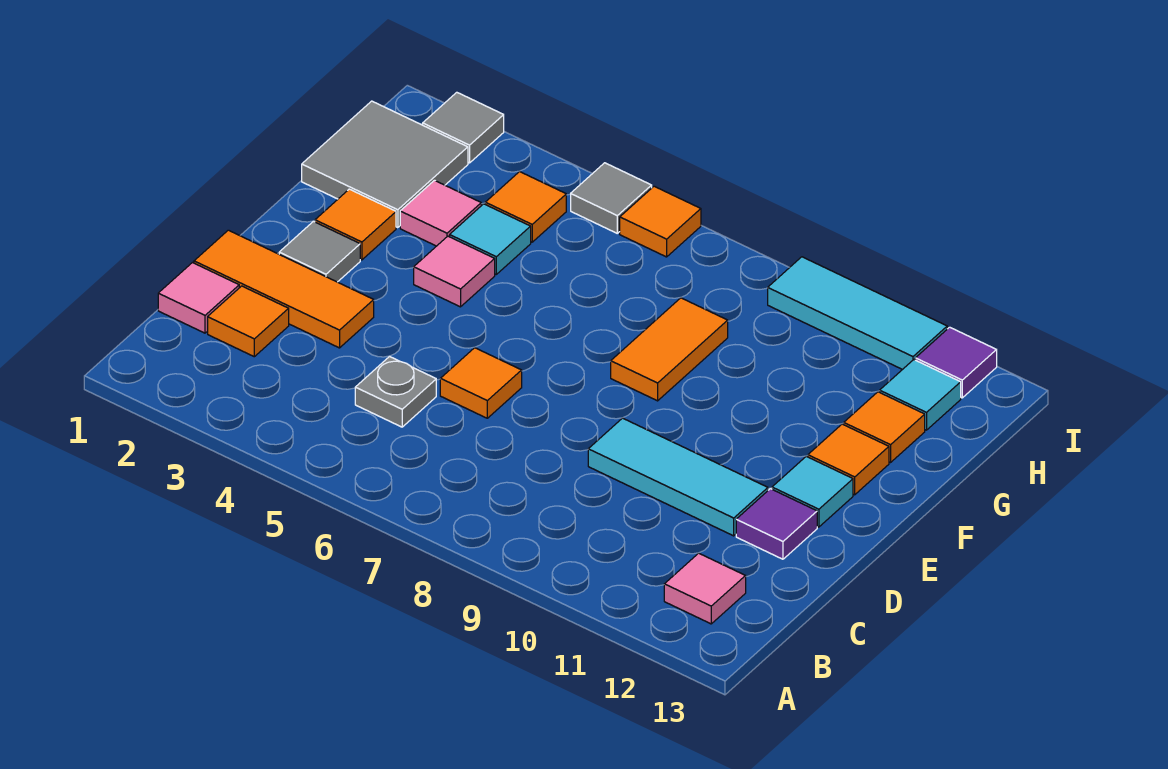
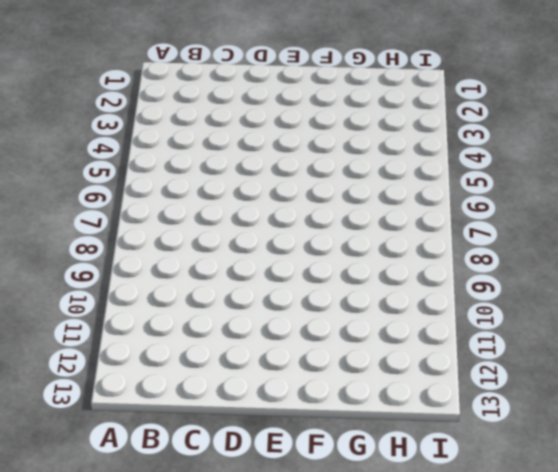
none -> pink 1x1 tile [664,553,746,624]
none -> pink 1x1 tile [158,263,239,333]
none -> orange 1x1 tile [208,286,289,357]

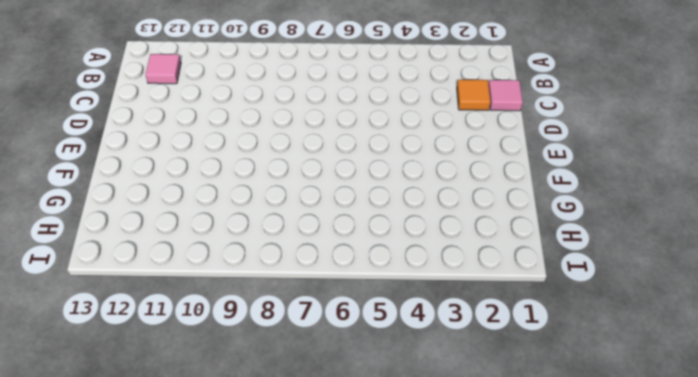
none -> grey 1x1 plate [355,357,436,427]
none -> orange 1x3 tile [194,230,374,348]
none -> orange 1x1 tile [440,348,522,418]

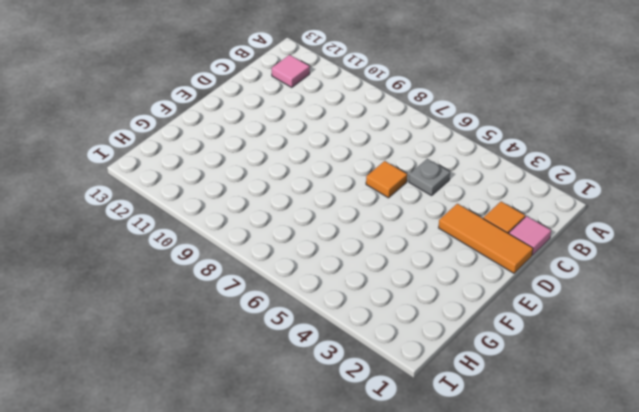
none -> cyan 1x3 tile [588,418,768,536]
none -> purple 1x1 tile [736,489,817,559]
none -> grey 1x1 tile [279,222,360,282]

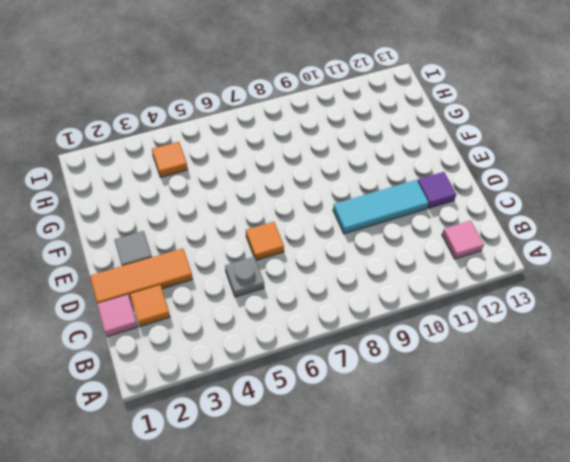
none -> cyan 1x1 tile [772,456,853,527]
none -> orange 1x1 tile [315,189,396,260]
none -> pink 1x1 tile [414,236,495,307]

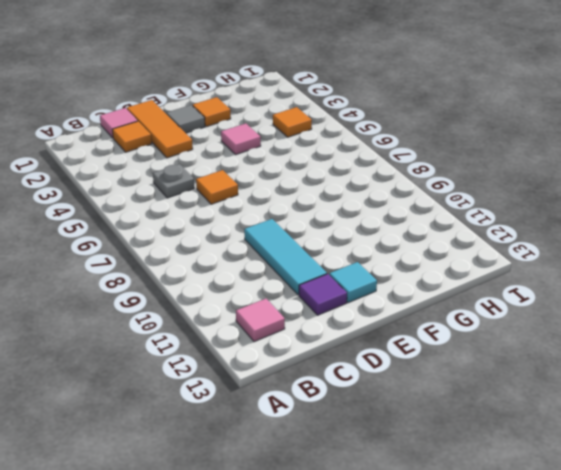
none -> orange 1x2 tile [611,298,728,401]
none -> orange 1x1 tile [808,424,889,495]
none -> grey 2x2 tile [302,101,468,228]

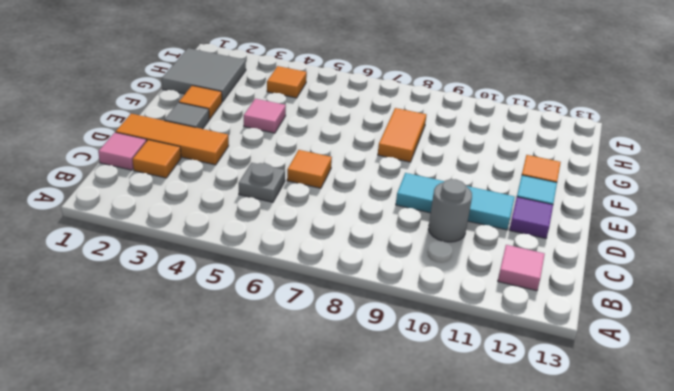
grey 1x1 round brick [428,179,472,242] -> none
none -> pink 1x1 tile [400,180,481,246]
none -> cyan 1x1 tile [450,204,531,274]
none -> orange 1x1 tile [844,392,925,462]

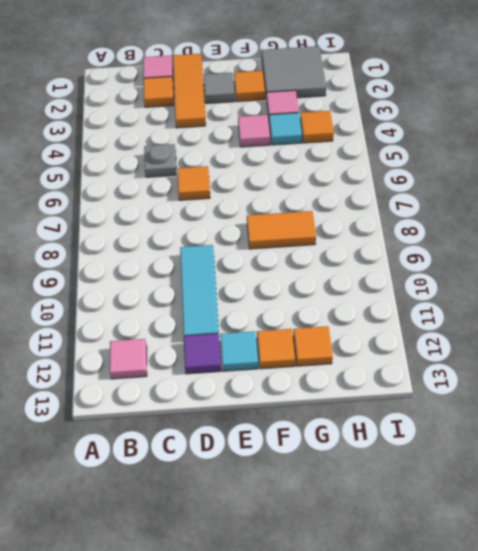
none -> cyan 1x1 tile [880,360,961,430]
none -> grey 1x1 tile [423,92,504,163]
none -> grey 1x1 tile [571,163,652,233]

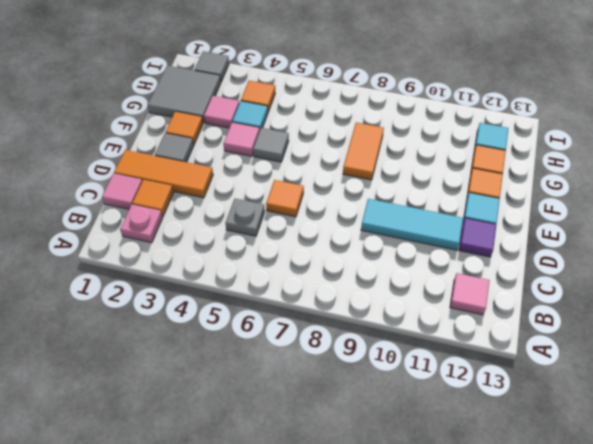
pink 1x1 plate [120,205,163,243] -> none
grey 1x1 tile [253,128,289,162] -> grey 1x1 tile moved to [571,163,652,233]
none -> orange 1x1 tile [620,186,701,257]
none -> cyan 1x3 tile [768,257,947,370]
none -> purple 1x1 tile [915,327,997,398]

